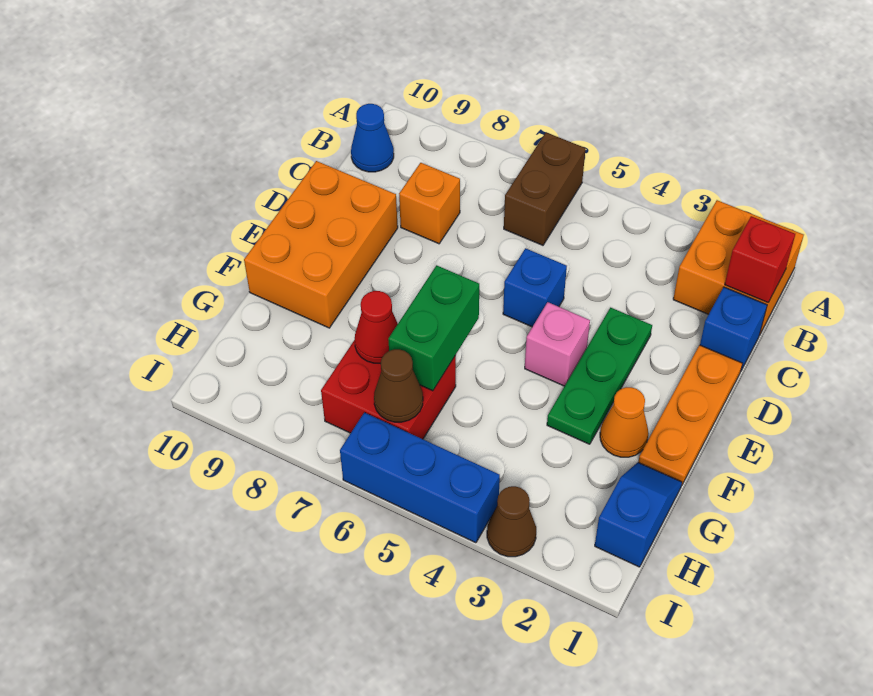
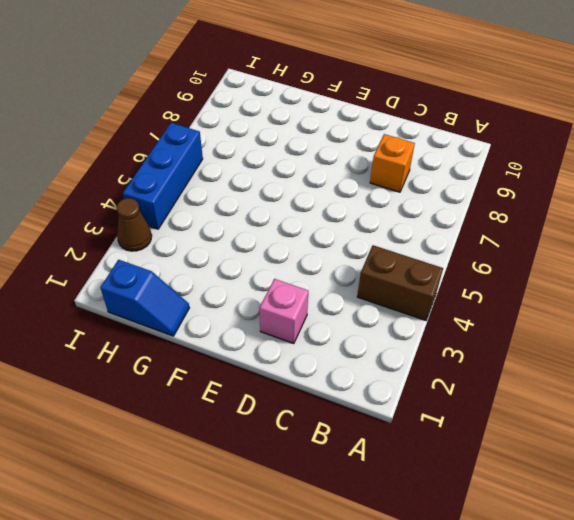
brown 1x2 brick [357,245,443,320] -> brown 1x2 brick moved to [504,132,586,245]
pink 1x1 brick [260,279,309,344] -> pink 1x1 brick moved to [525,302,590,386]
none -> orange 2x2 brick [673,200,804,335]
none -> blue 1x1 cone [351,104,394,172]
none -> blue 1x1 brick [700,287,767,370]

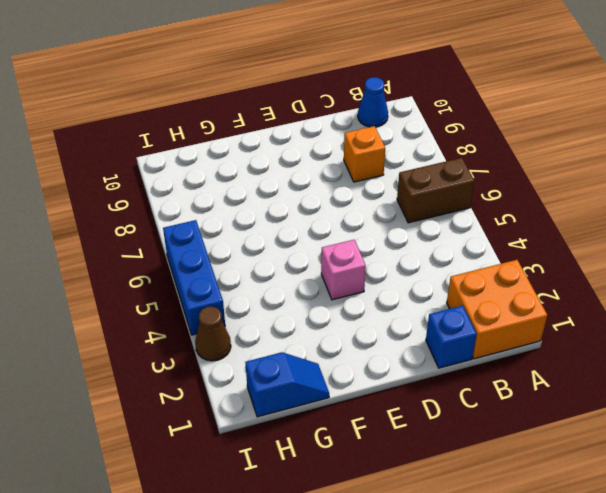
none -> orange 1x3 plate [638,345,743,484]
none -> green 1x3 plate [547,308,652,444]
none -> blue 1x1 brick [503,248,567,327]

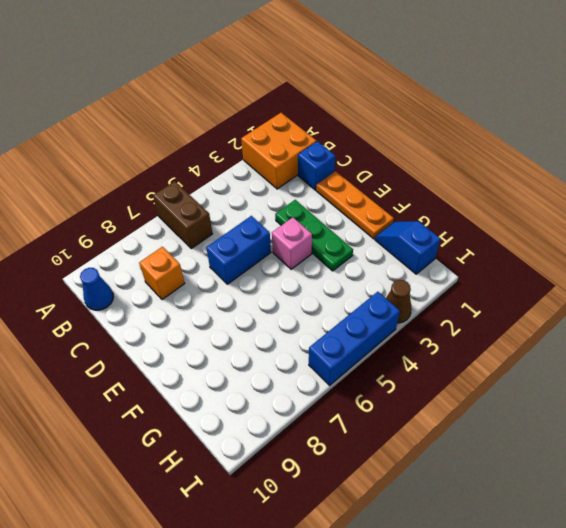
blue 1x2 brick [206,216,271,284] -> blue 1x1 brick [503,248,567,327]
none -> orange 2x3 brick [244,161,398,328]
none -> orange 1x1 cone [600,387,648,457]
none -> red 2x2 brick [321,340,456,439]

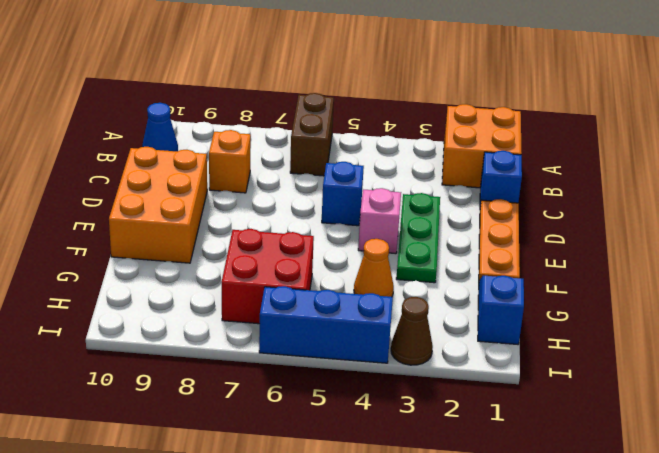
orange 1x1 cone [354,239,394,297] -> orange 1x1 cone moved to [600,387,648,457]
none -> red 1x1 brick [725,216,795,303]
none -> green 1x2 brick [388,265,479,391]
none -> red 1x1 cone [355,291,398,363]

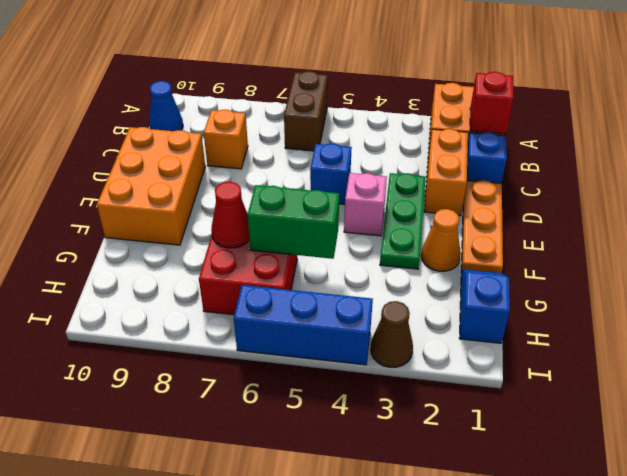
orange 1x2 brick [424,129,468,216] -> none
green 1x2 brick [248,185,339,259] -> green 1x2 brick turned to [388,265,479,391]
none -> brown 1x1 cone [374,349,423,422]

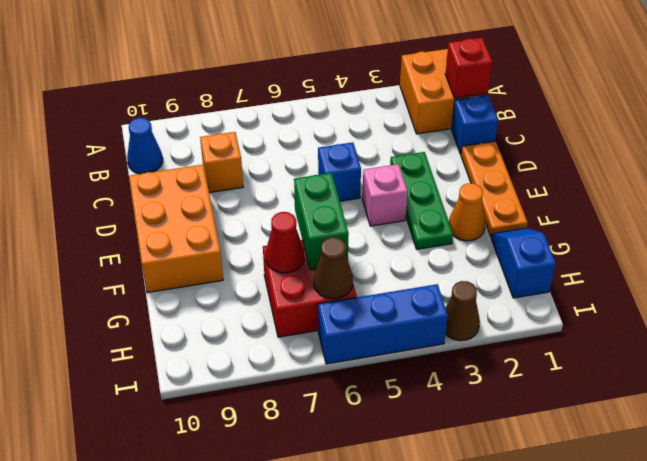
none -> brown 1x2 brick [504,132,586,245]

